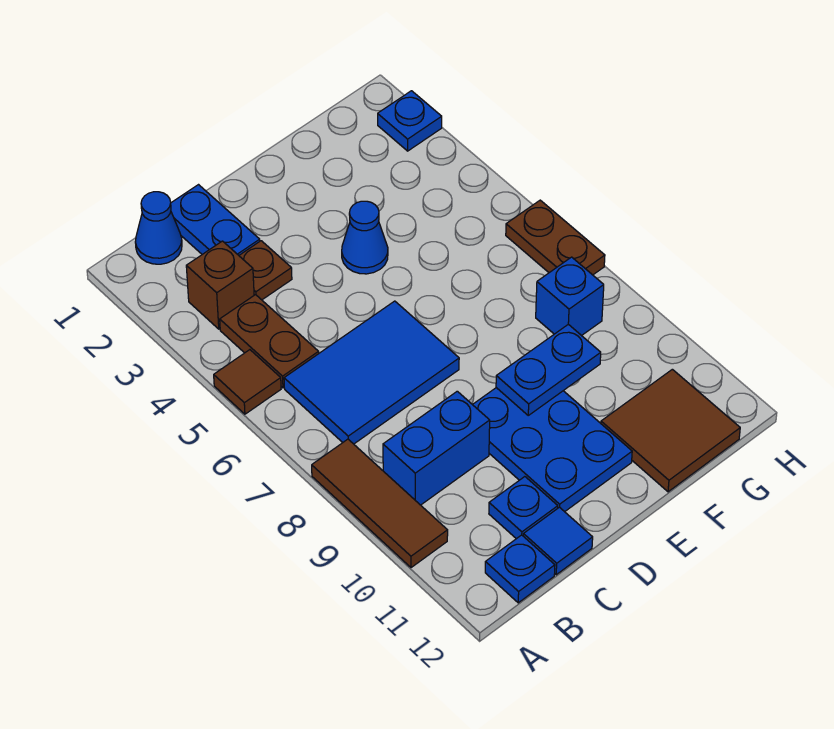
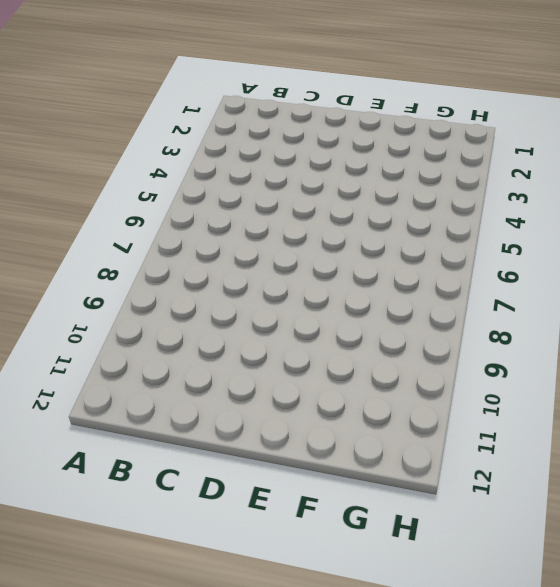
none -> brown 1x1 tile [214,350,281,414]
none -> brown 1x3 tile [312,439,448,568]
none -> blue 1x1 cone [135,192,182,264]

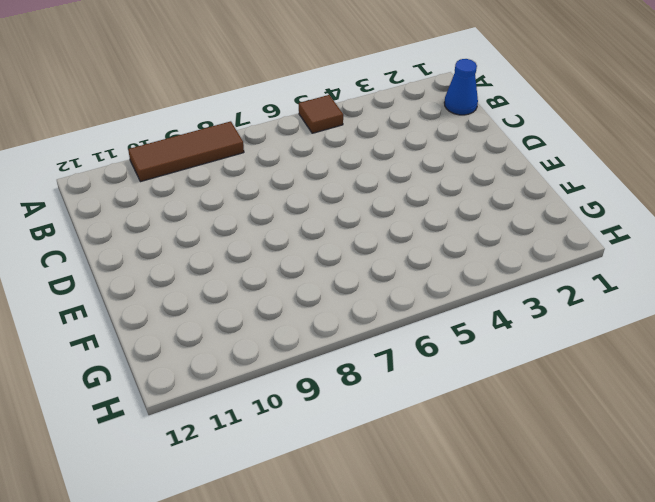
none -> brown 1x1 brick [186,241,254,329]
none -> brown 1x2 plate [220,295,319,388]
none -> blue 2x3 tile [284,301,459,444]

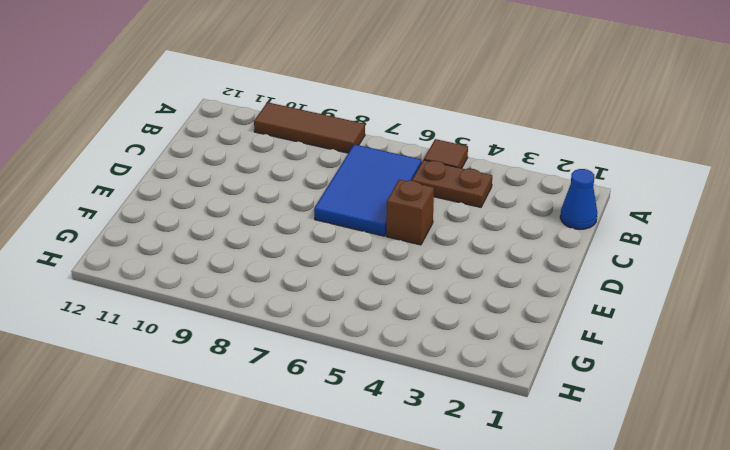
brown 1x1 brick [386,179,434,245] -> brown 1x1 brick moved to [186,241,254,329]
none -> blue 1x2 brick [383,391,490,505]
none -> blue 1x1 plate [485,535,555,603]
none -> blue 1x2 plate [171,185,260,255]

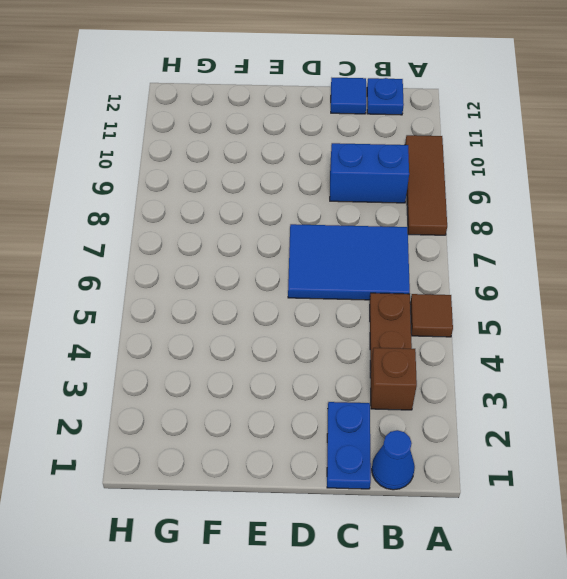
none -> brown 1x1 plate [239,241,292,300]
none -> blue 1x1 plate [489,477,558,539]
none -> blue 2x3 plate [473,388,632,512]

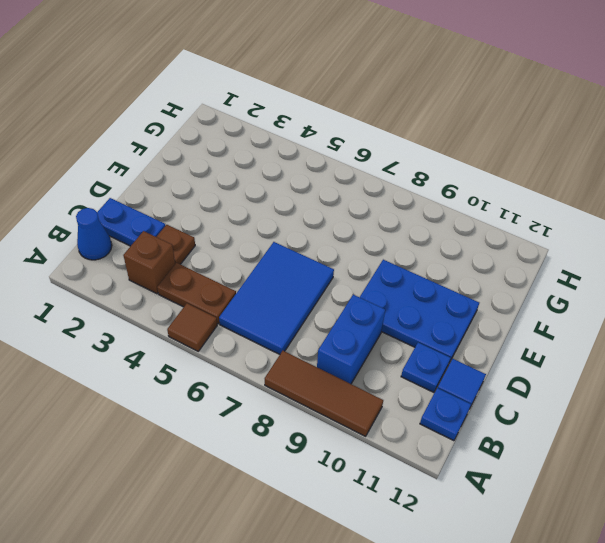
none -> blue 1x1 cone [342,201,388,274]
none -> brown 2x2 tile [601,369,740,492]
none -> blue 1x1 brick [536,257,604,336]

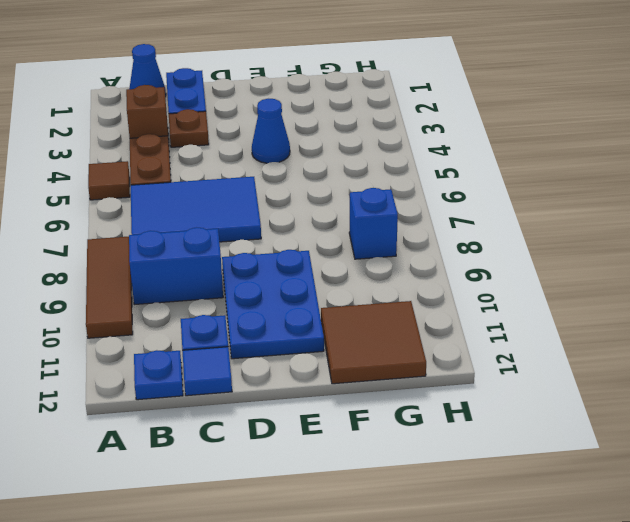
none -> blue 1x1 plate [378,91,442,151]
none -> brown 1x2 plate [506,200,605,275]
none -> blue 1x2 plate [496,324,601,415]

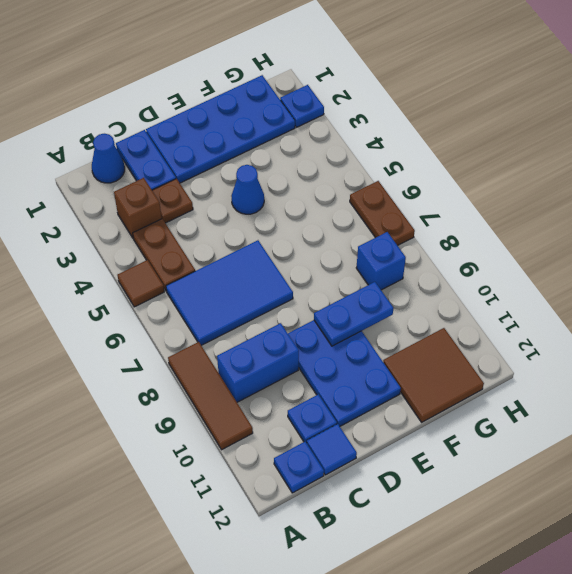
blue 2x4 plate [146,75,295,183] -> none

